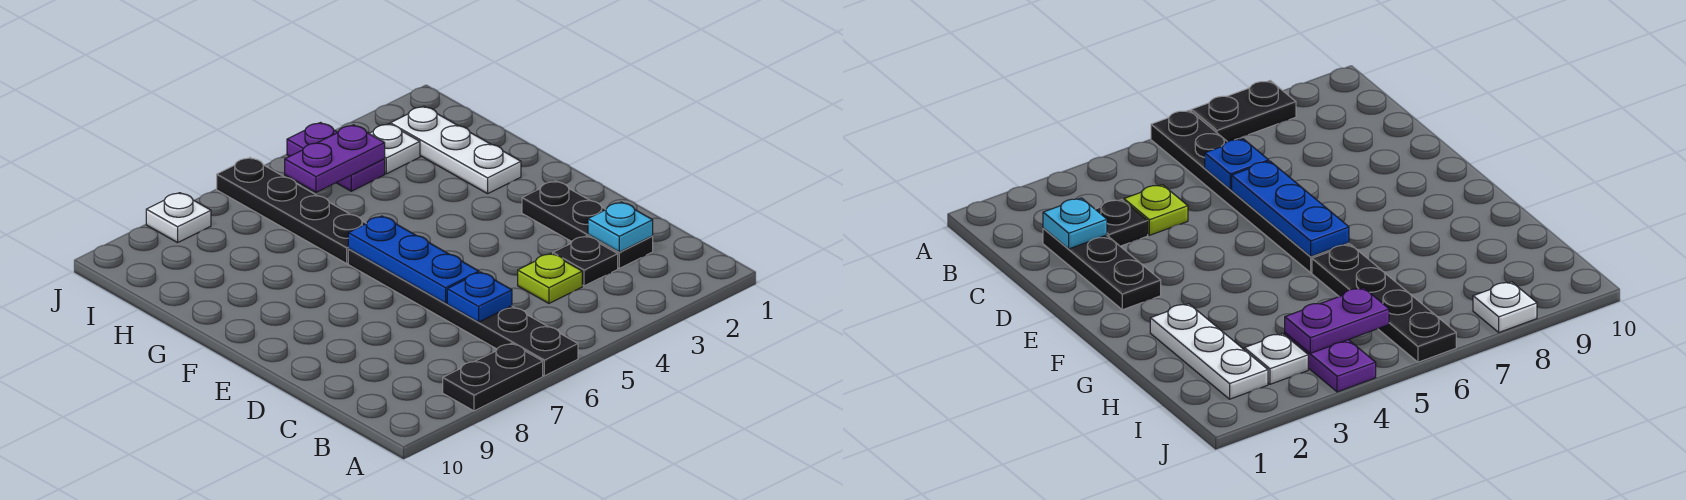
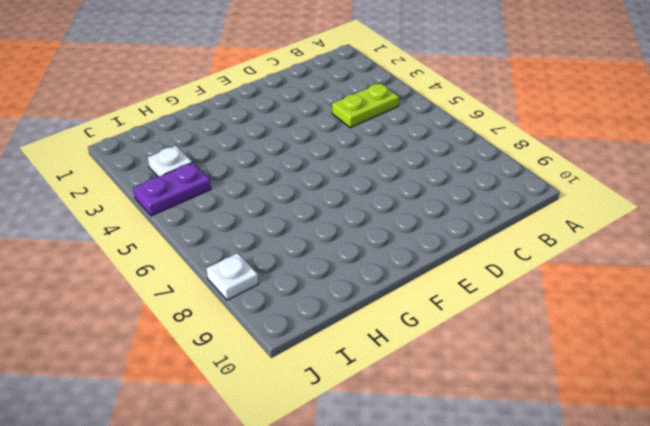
lime 1x2 plate [332,83,399,128] -> lime 1x1 plate [518,254,582,303]
none -> black 1x6 plate [348,249,578,376]
none -> black 1x2 plate [443,343,543,411]
none -> black 1x3 plate [522,181,653,268]

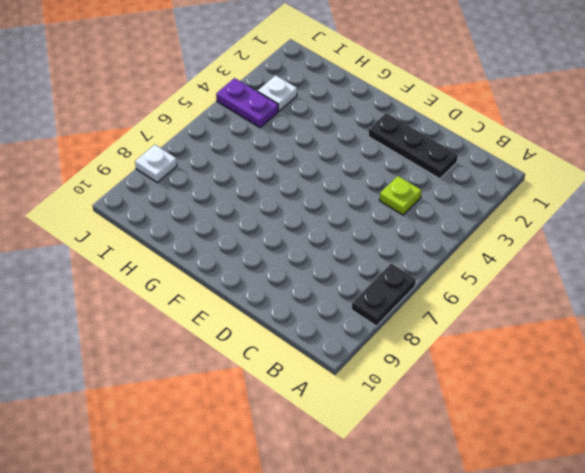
none -> black 1x6 plate [348,249,578,376]
none -> black 1x1 plate [553,236,618,286]
none -> white 1x3 plate [390,106,521,194]

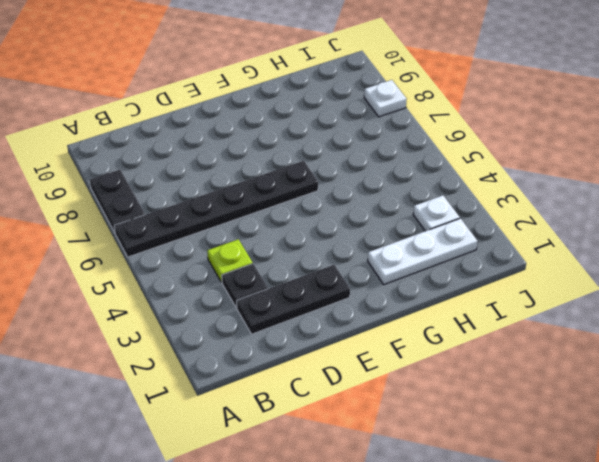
none -> black 1x4 plate [217,158,366,264]
none -> purple 1x2 plate [287,123,385,191]
none -> cyan 1x1 plate [588,202,653,252]

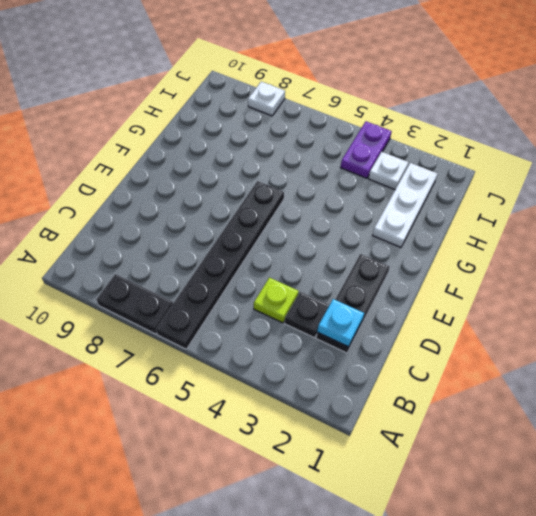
none -> black 1x4 plate [217,158,366,264]
none -> blue 1x1 plate [447,272,512,322]
none -> blue 1x3 plate [348,216,479,303]

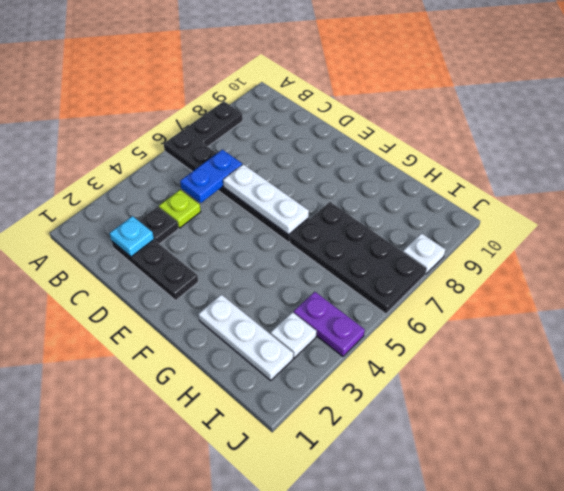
blue 1x2 plate [180,149,242,203] -> blue 1x1 plate [447,272,512,322]
white 1x3 plate [223,164,309,235] -> blue 1x3 plate [348,216,479,303]
black 2x4 plate [290,202,426,314] -> black 1x4 plate [217,158,366,264]
none -> purple 1x2 plate [285,125,385,192]

